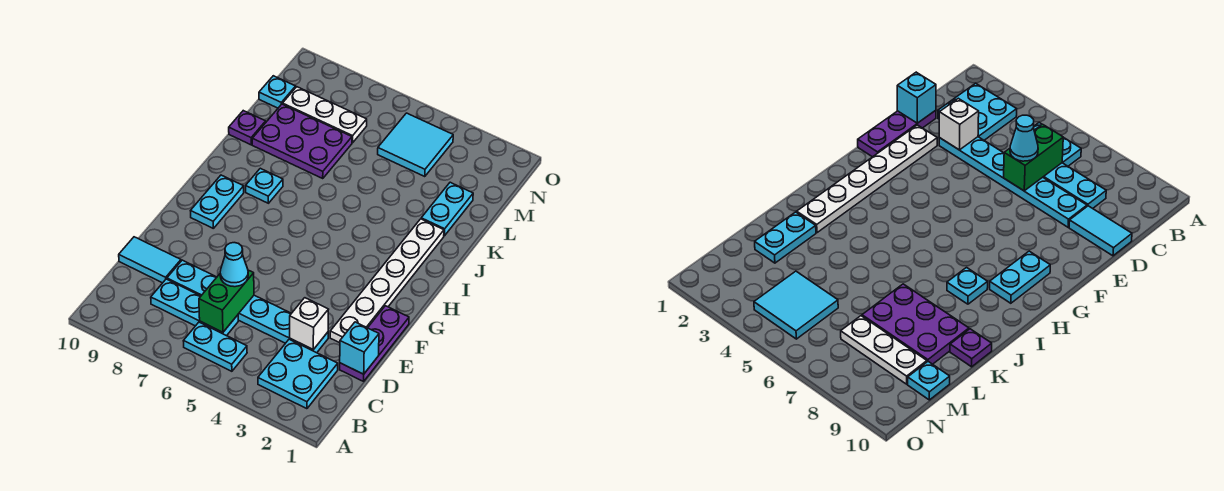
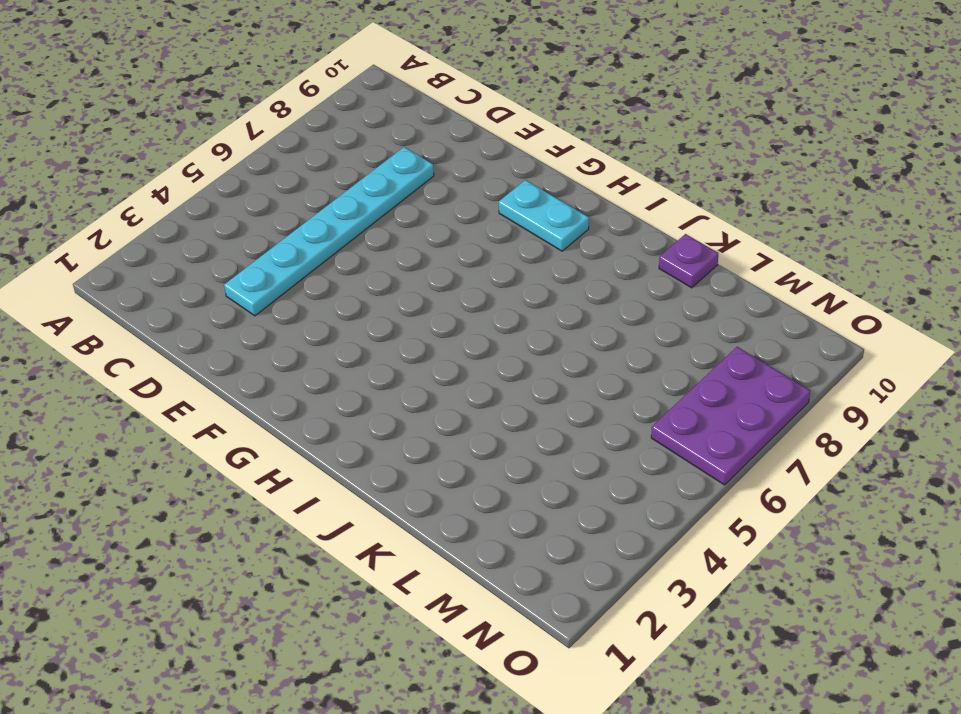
purple 2x3 plate [651,347,810,485] -> purple 2x3 plate moved to [252,104,352,178]
none -> cyan 2x2 plate [258,339,338,409]
none -> cyan 1x2 plate [184,322,247,371]
none -> cyan 1x3 plate [151,279,238,336]

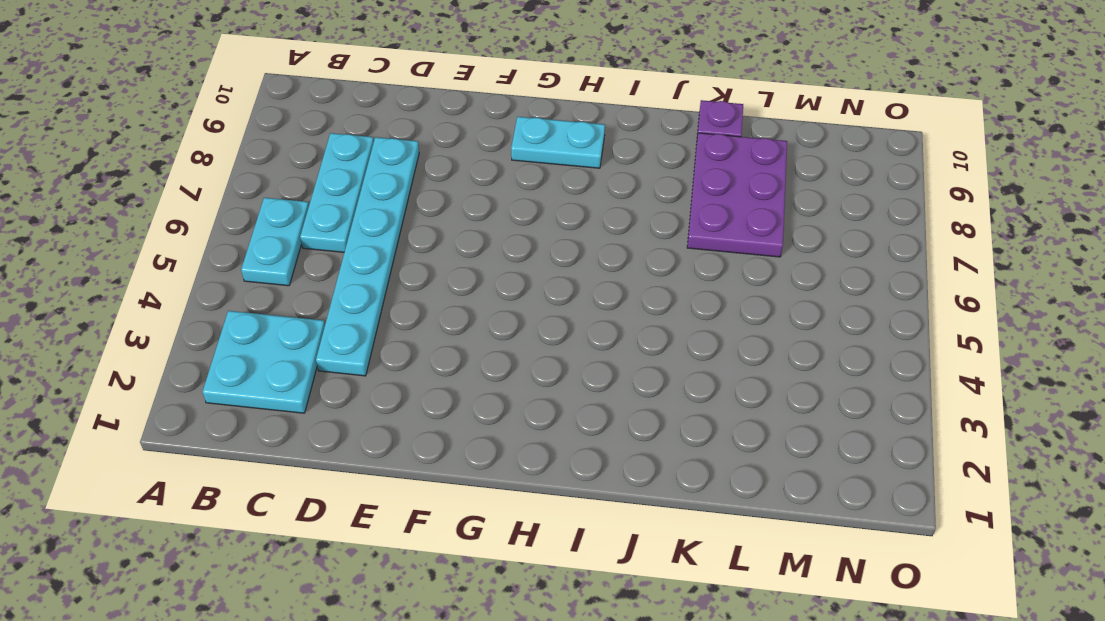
none -> purple 1x3 plate [340,306,409,381]
none -> cyan 1x2 tile [119,237,181,283]
none -> white 1x6 plate [330,219,444,343]

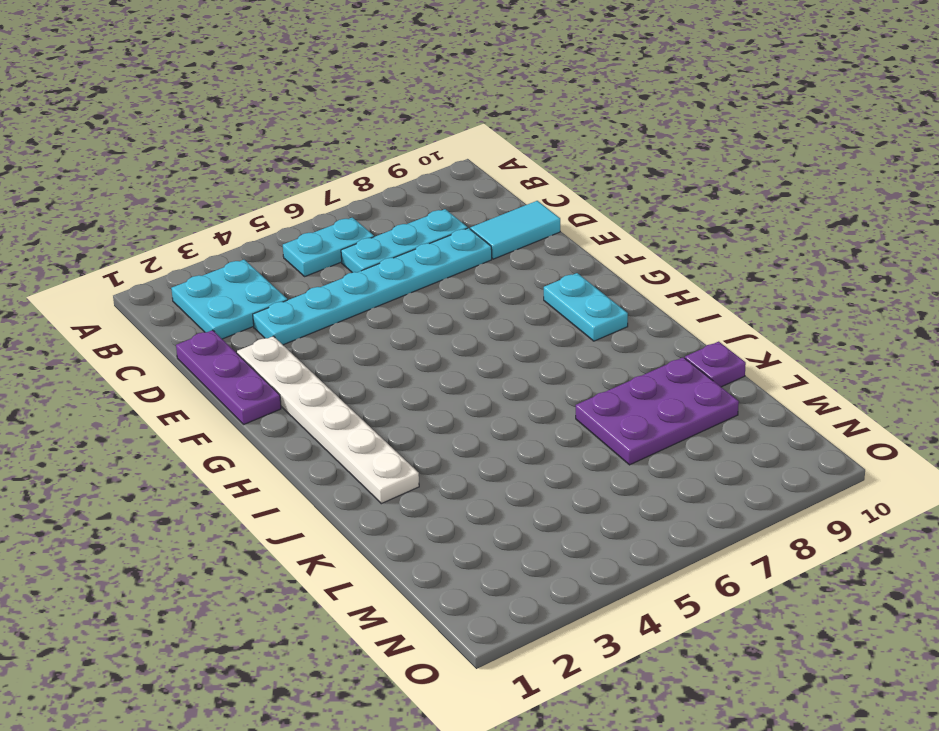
none -> cyan 1x1 plate [246,168,283,203]
none -> cyan 1x2 plate [421,182,473,236]
none -> cyan 2x2 tile [378,113,453,177]

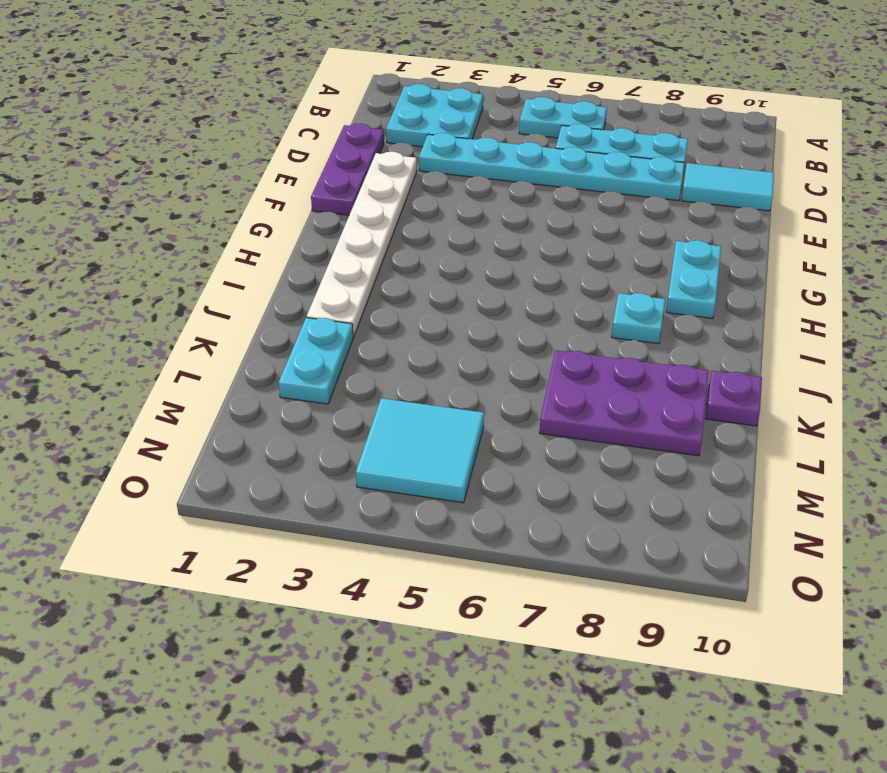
none -> white 1x3 plate [283,87,367,143]
none -> cyan 1x1 plate [259,76,296,108]
none -> green 1x2 brick [199,270,254,332]

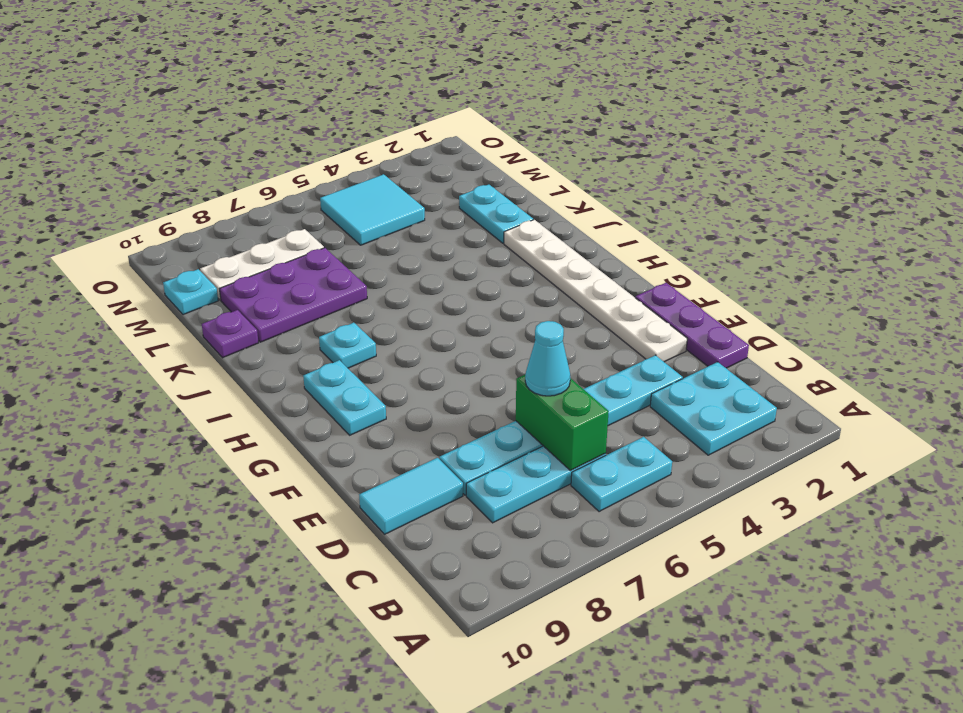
none -> cyan 1x1 brick [340,322,379,374]
none -> white 1x1 brick [290,298,329,350]

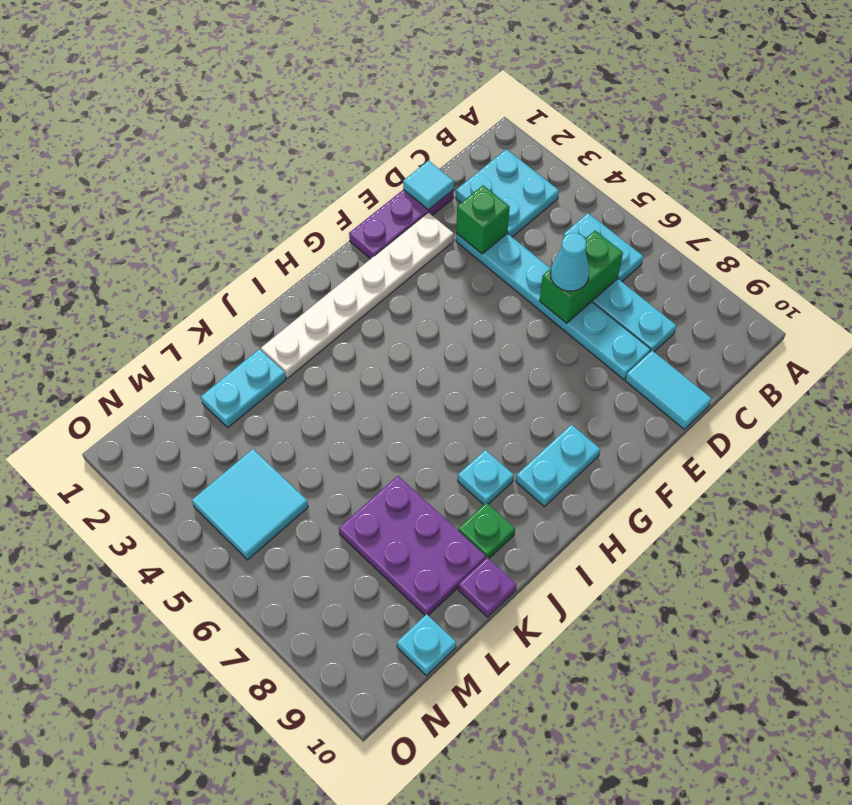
cyan 1x1 tile [403,161,454,210] -> cyan 1x1 brick [340,322,379,374]
green 1x1 brick [456,185,510,254] -> white 1x1 brick [290,298,329,350]
green 1x1 plate [458,503,515,558] -> none
none -> white 1x3 plate [283,87,367,143]

